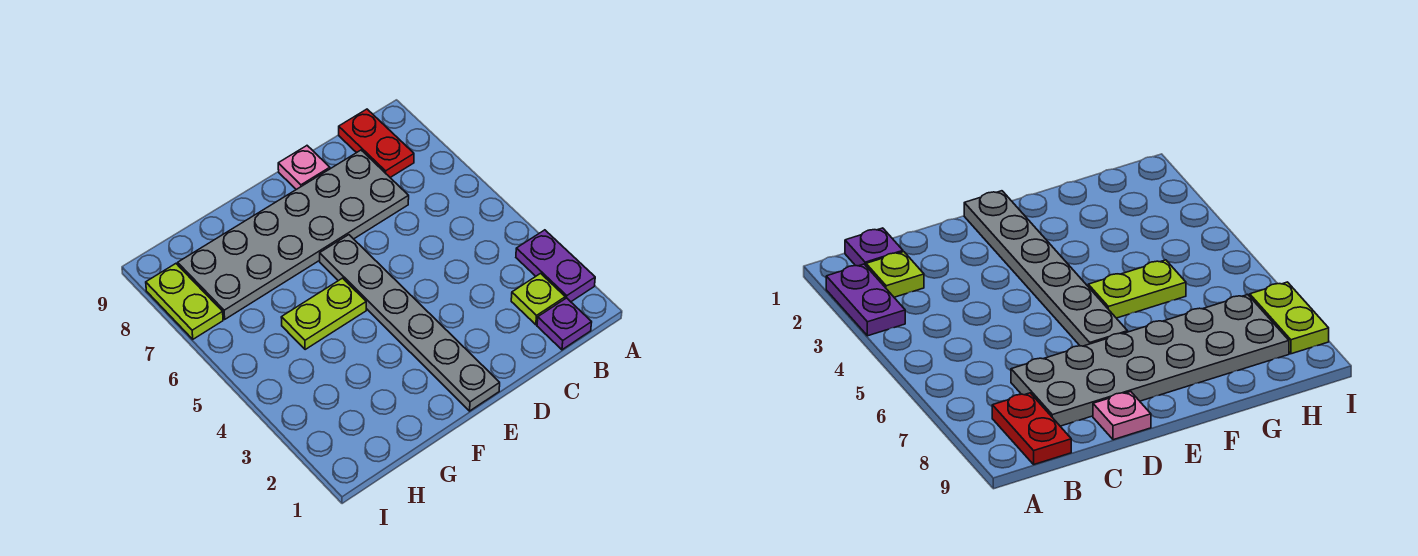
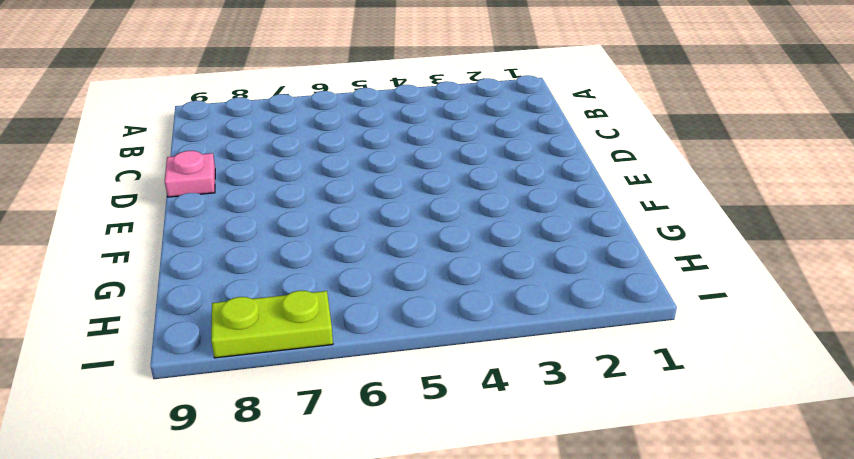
none -> purple 1x2 plate [516,230,595,302]
none -> purple 1x1 plate [537,298,592,350]

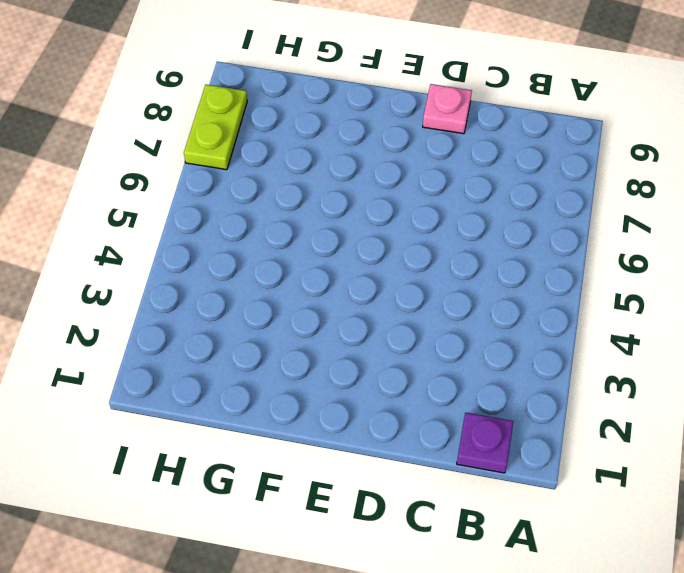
none -> purple 1x2 plate [516,230,595,302]
none -> lime 1x1 plate [511,273,565,325]

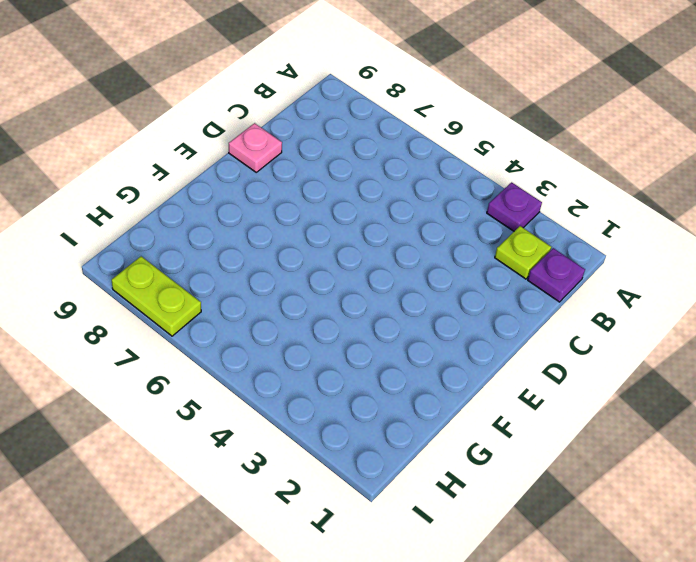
purple 1x1 plate [487,182,542,231] -> purple 1x2 plate [516,230,595,302]
none -> red 1x2 plate [339,109,414,177]
none -> grey 2x6 plate [178,150,409,319]

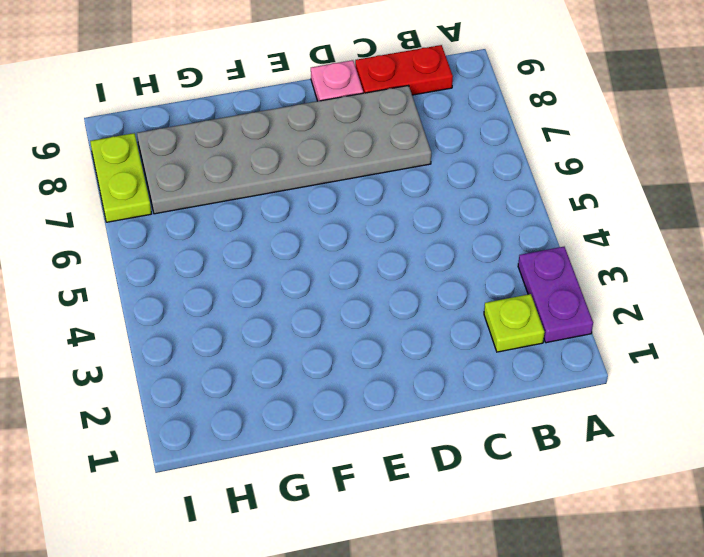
red 1x2 plate [355,45,453,95] -> red 1x2 plate turned to [339,109,414,177]
none -> purple 1x1 plate [537,298,592,350]
none -> grey 1x6 plate [320,235,500,411]

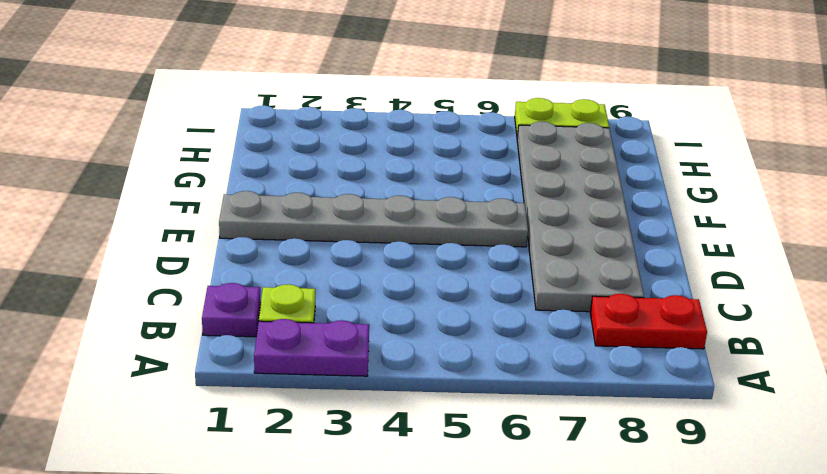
none -> pink 1x1 plate [278,146,330,190]
none -> lime 1x2 plate [281,278,366,350]

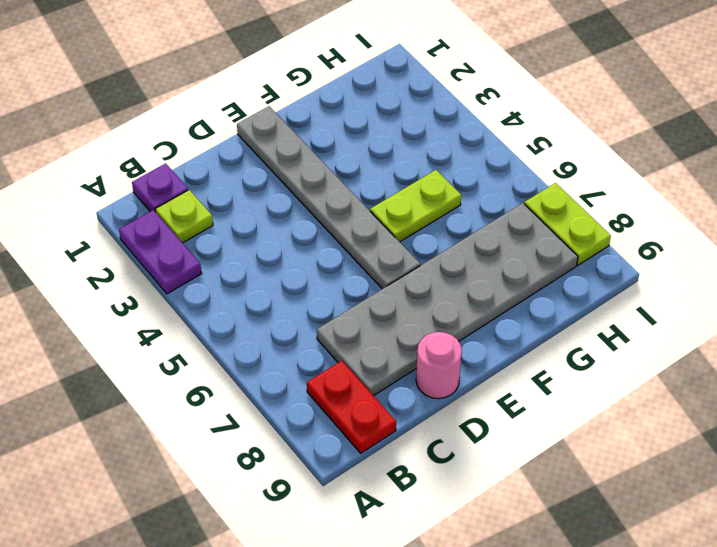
pink 1x1 round brick [416,332,462,399] -> pink 1x1 plate [278,146,330,190]

